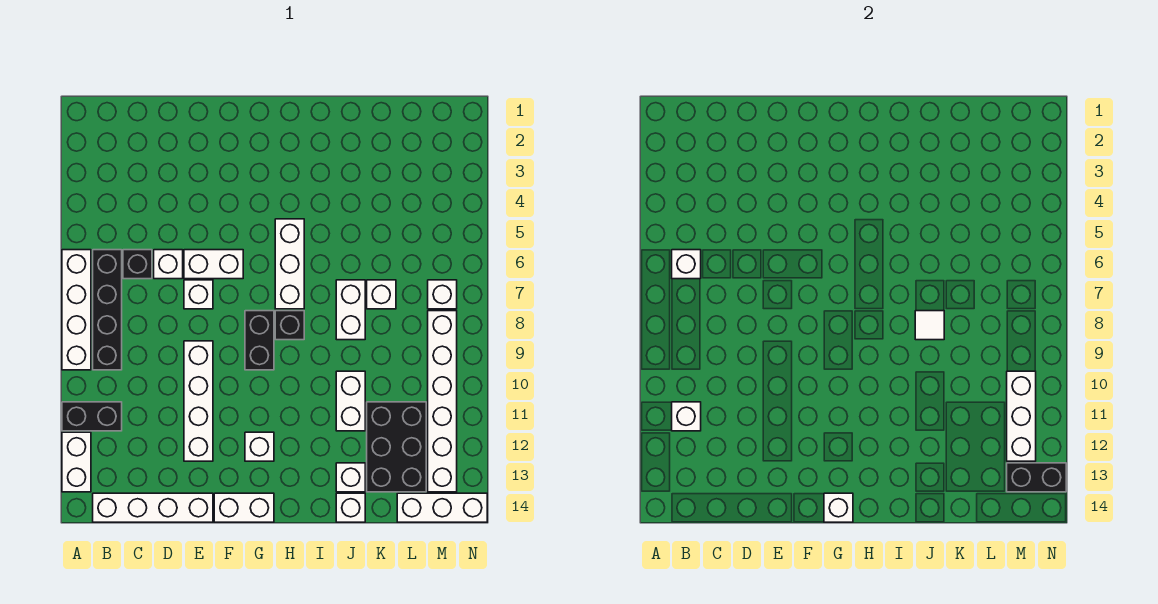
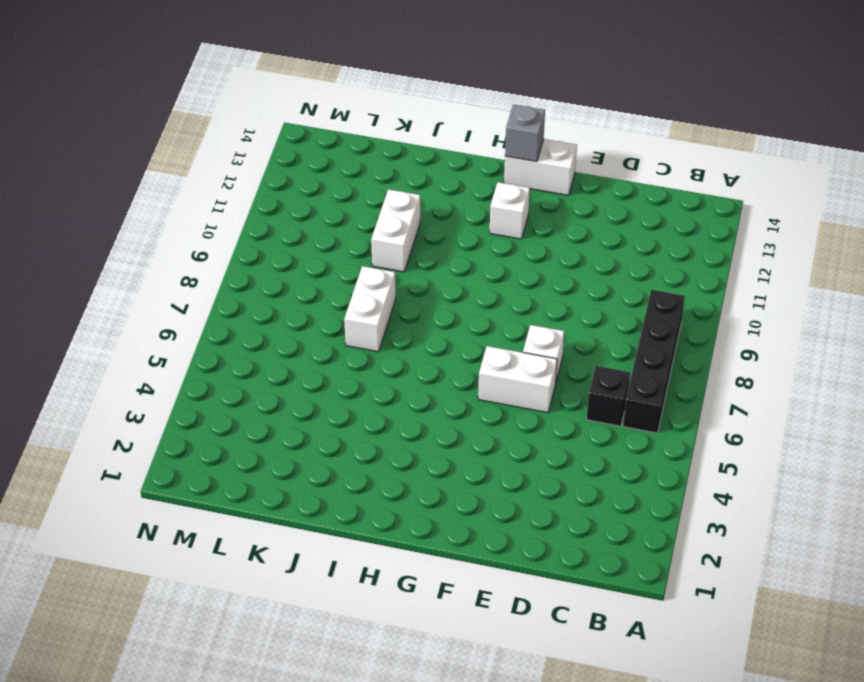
grey 1x1 brick [505,105,545,162] -> white 1x1 brick [824,493,853,522]
none -> white 1x4 brick [62,250,91,370]
none -> black 1x2 brick [62,402,122,431]
none -> white 1x2 brick [62,432,91,492]
none -> white 1x4 brick [93,493,213,522]

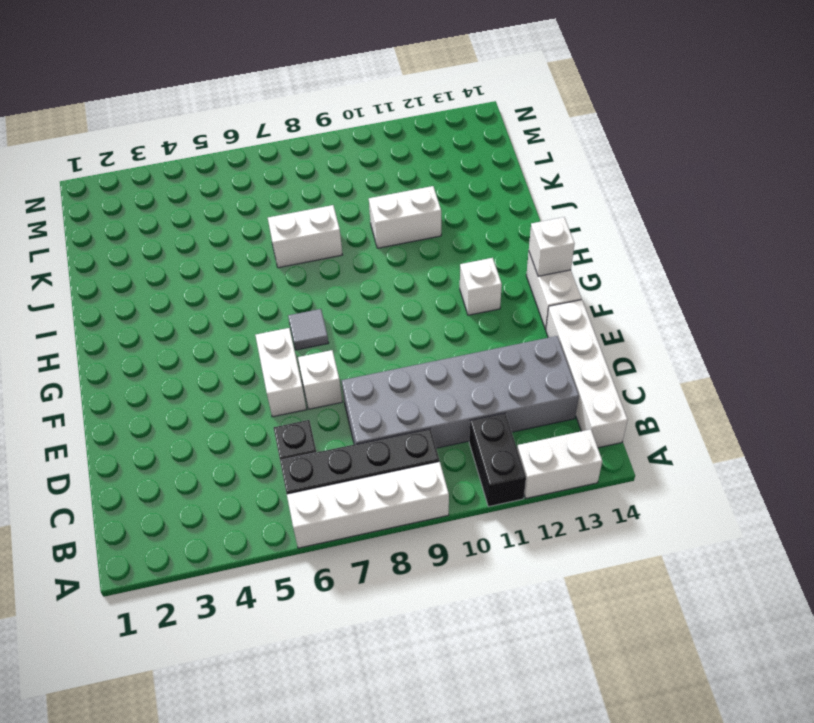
grey 2x6 brick [342,336,579,448] -> none
grey 1x1 tile [288,309,328,350] -> none
none -> white 1x1 brick [154,250,183,279]
none -> white 1x4 brick [184,341,213,461]
none -> black 1x2 brick [245,311,274,370]
none -> white 1x3 brick [275,219,304,309]

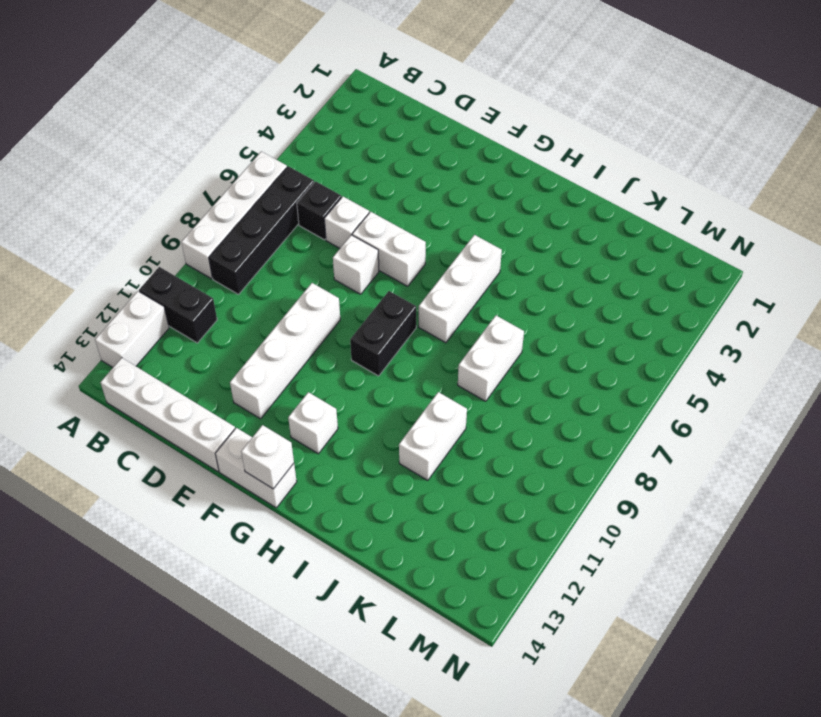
none -> black 1x1 brick [275,311,304,340]
none -> white 1x1 brick [336,463,365,492]
none -> white 1x1 brick [336,493,365,522]
none -> white 1x1 brick [367,280,396,309]

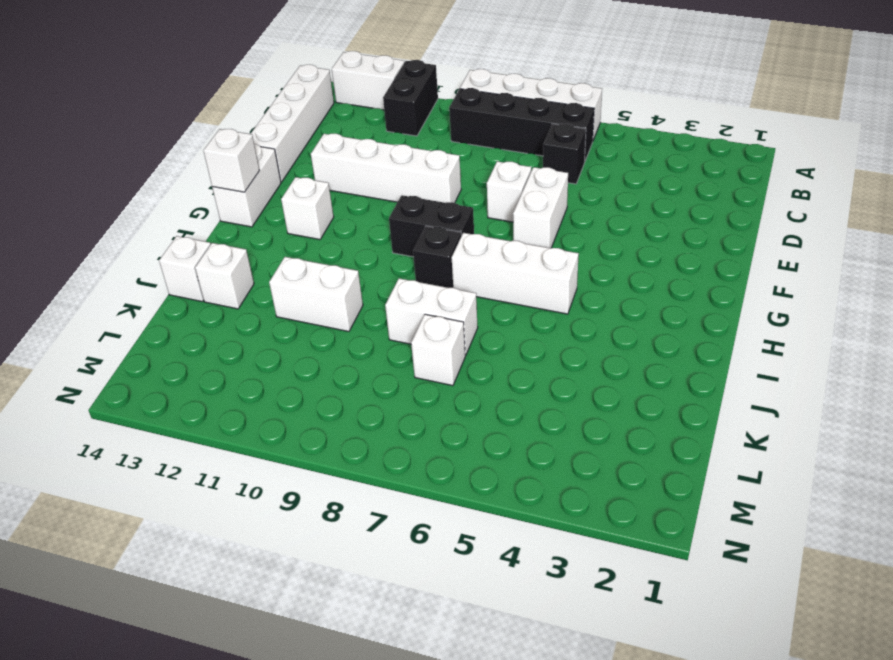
none -> white 1x1 brick [154,250,183,279]
none -> black 2x3 brick [367,402,426,492]
none -> white 1x3 brick [397,493,487,522]
none -> white 1x1 brick [428,280,457,309]

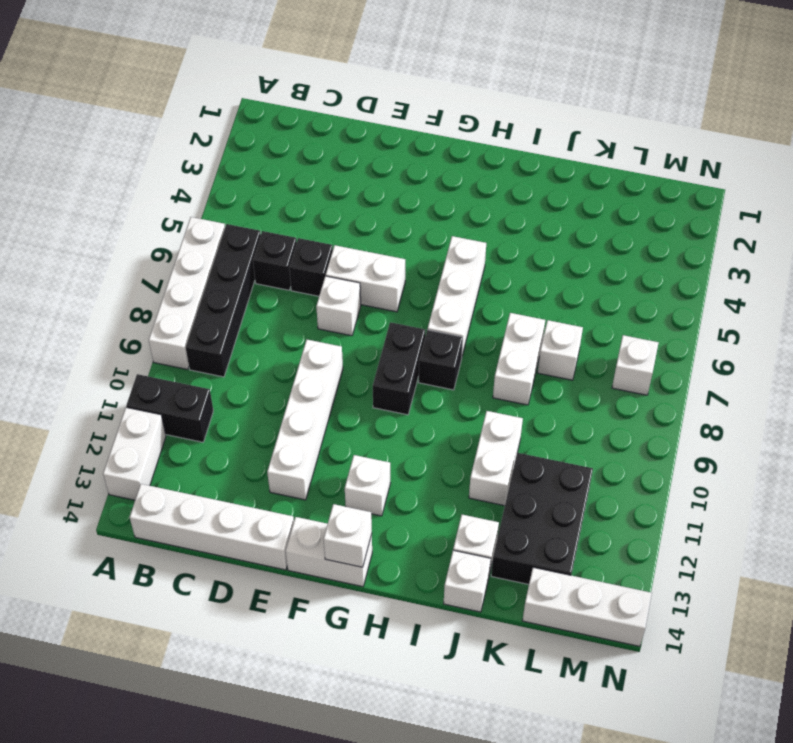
black 1x1 brick [289,238,333,296] -> white 1x1 brick [154,250,183,279]
none -> white 1x6 brick [428,311,457,492]
none -> white 1x1 brick [672,250,701,279]
none -> white 1x1 brick [672,402,701,431]
none -> white 1x1 tile [915,311,944,340]

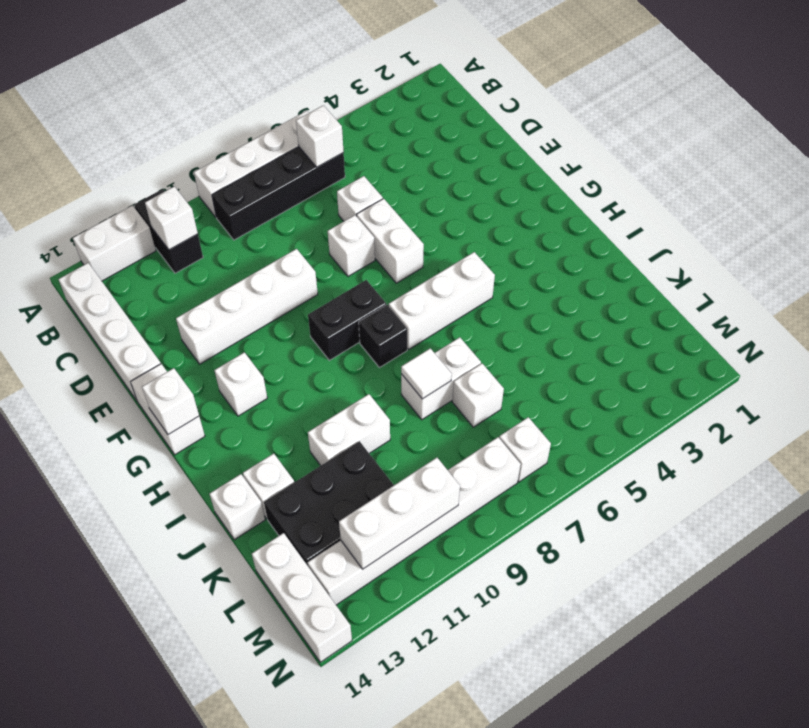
none -> black 1x1 brick [123,250,152,279]
none -> black 1x2 brick [1007,463,1066,492]

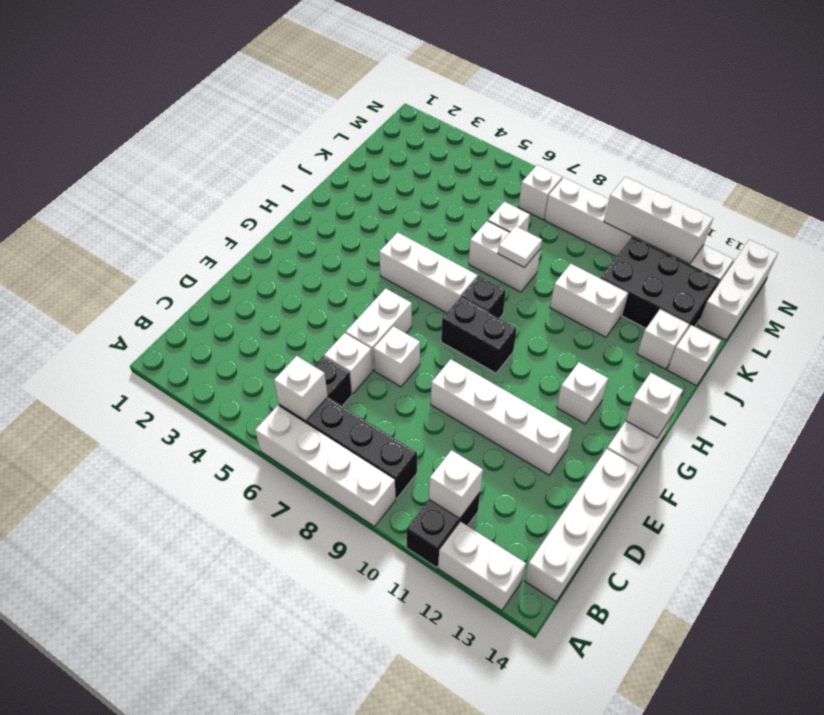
none -> black 1x2 brick [1007,463,1066,492]

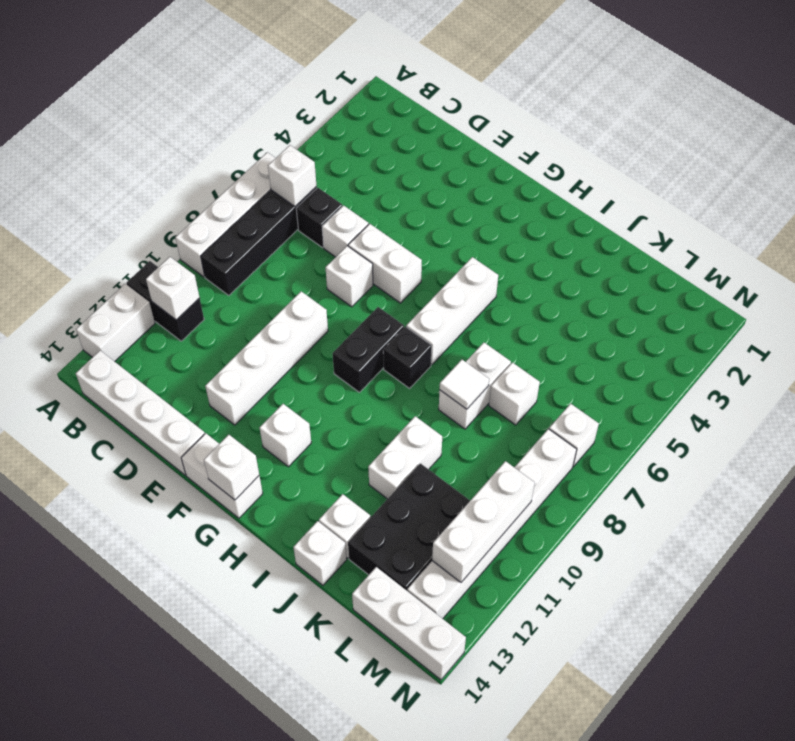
none -> black 1x2 brick [1007,463,1066,492]

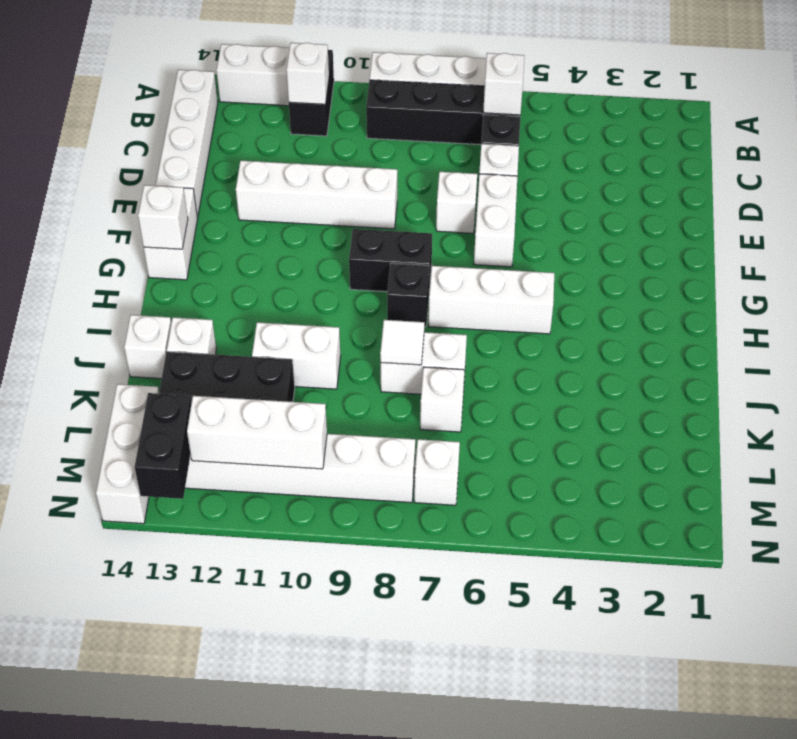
none -> white 1x1 brick [245,432,274,461]

